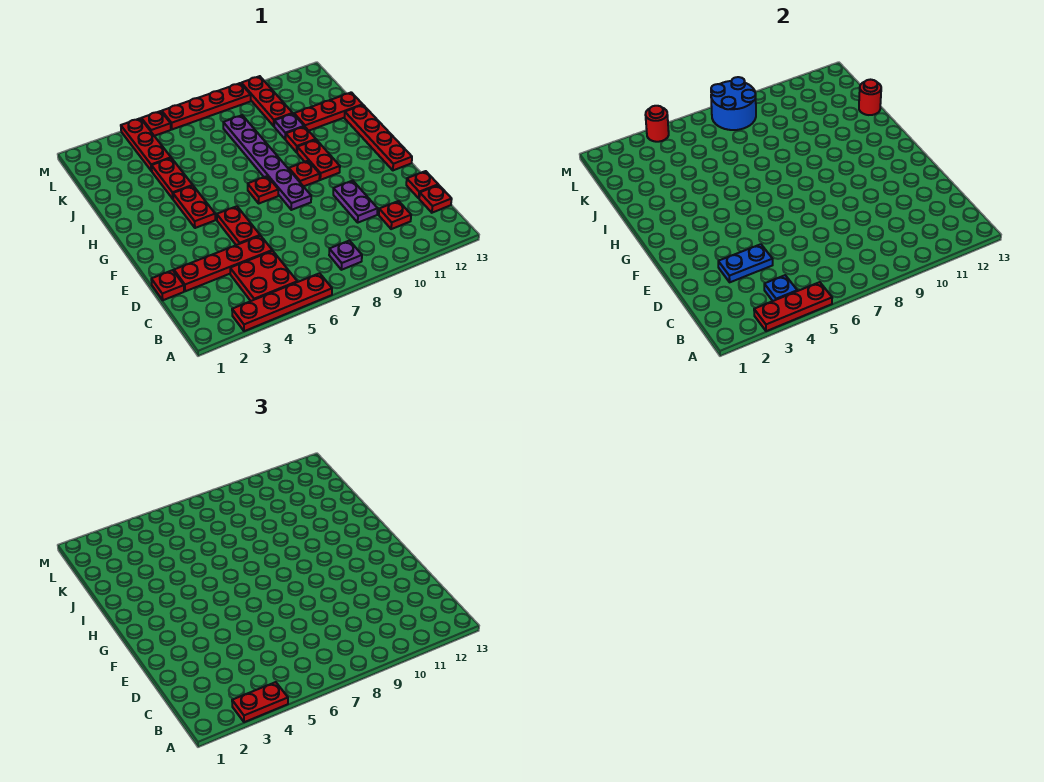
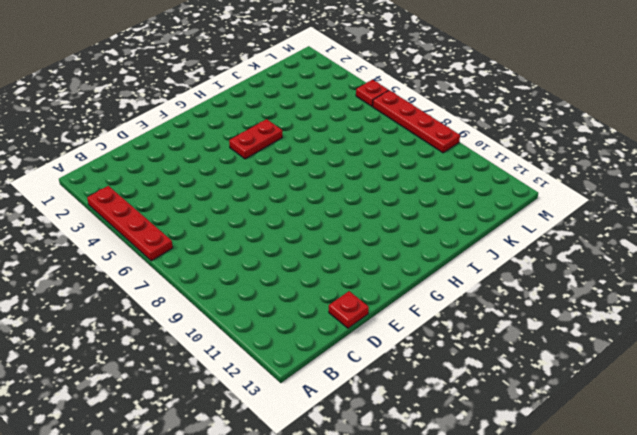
none -> red 2x2 plate [230,251,297,301]
none -> purple 1x1 plate [329,241,362,270]
none -> red 1x1 plate [379,201,411,229]
none -> red 1x1 plate [419,185,452,213]

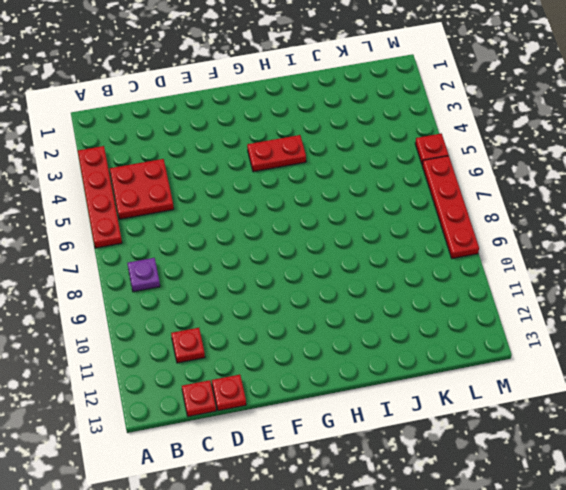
none -> red 1x1 plate [151,270,184,300]
none -> red 1x4 plate [174,236,272,291]
none -> purple 1x2 plate [333,181,378,223]
none -> red 1x2 plate [217,206,260,245]

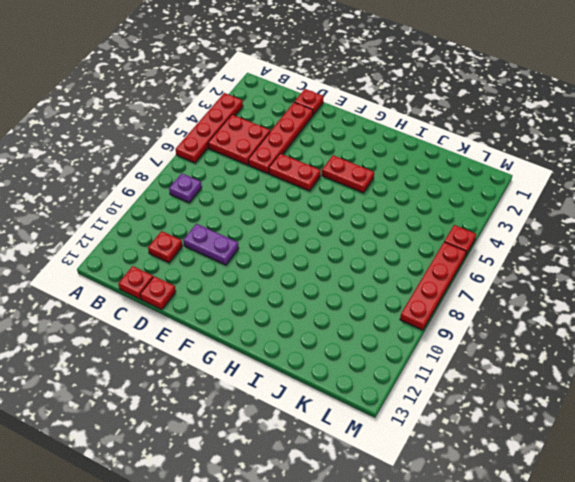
none -> purple 1x6 plate [223,115,311,210]
none -> red 1x4 plate [345,105,412,170]
none -> red 1x1 plate [248,176,278,203]
none -> red 1x1 plate [289,161,320,186]

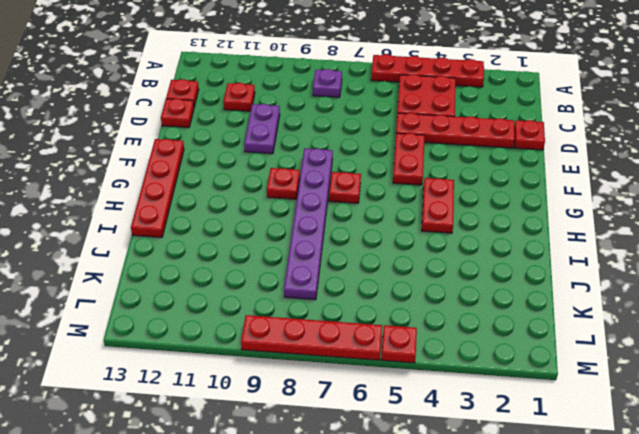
none -> red 1x2 plate [297,140,340,180]
none -> red 1x2 plate [152,158,193,199]
none -> red 1x1 plate [286,127,316,152]
none -> purple 1x1 plate [274,114,304,139]

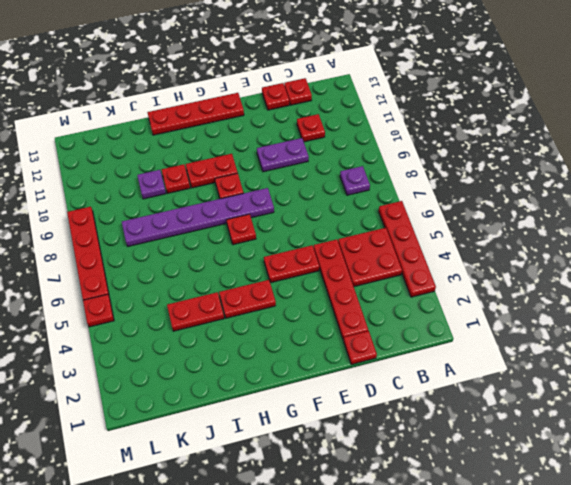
none -> red 1x3 plate [294,92,363,131]
none -> red 1x3 plate [121,118,171,171]
none -> red 1x3 plate [241,76,293,126]
none -> red 1x3 plate [754,282,832,331]

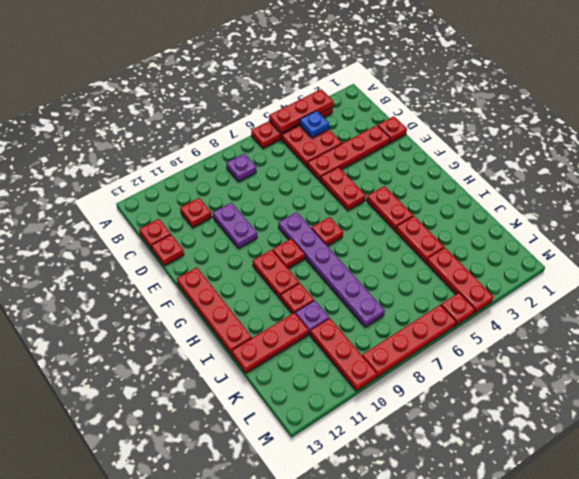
none -> blue 1x2 plate [718,244,773,282]
none -> red 1x1 round brick [859,80,881,115]
none -> blue 2x2 round brick [711,77,756,130]
none -> red 1x1 round brick [645,106,669,142]

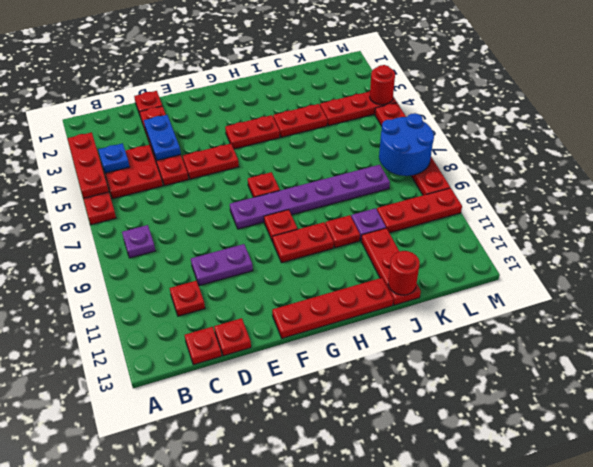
none -> red 1x2 plate [232,682,288,722]

